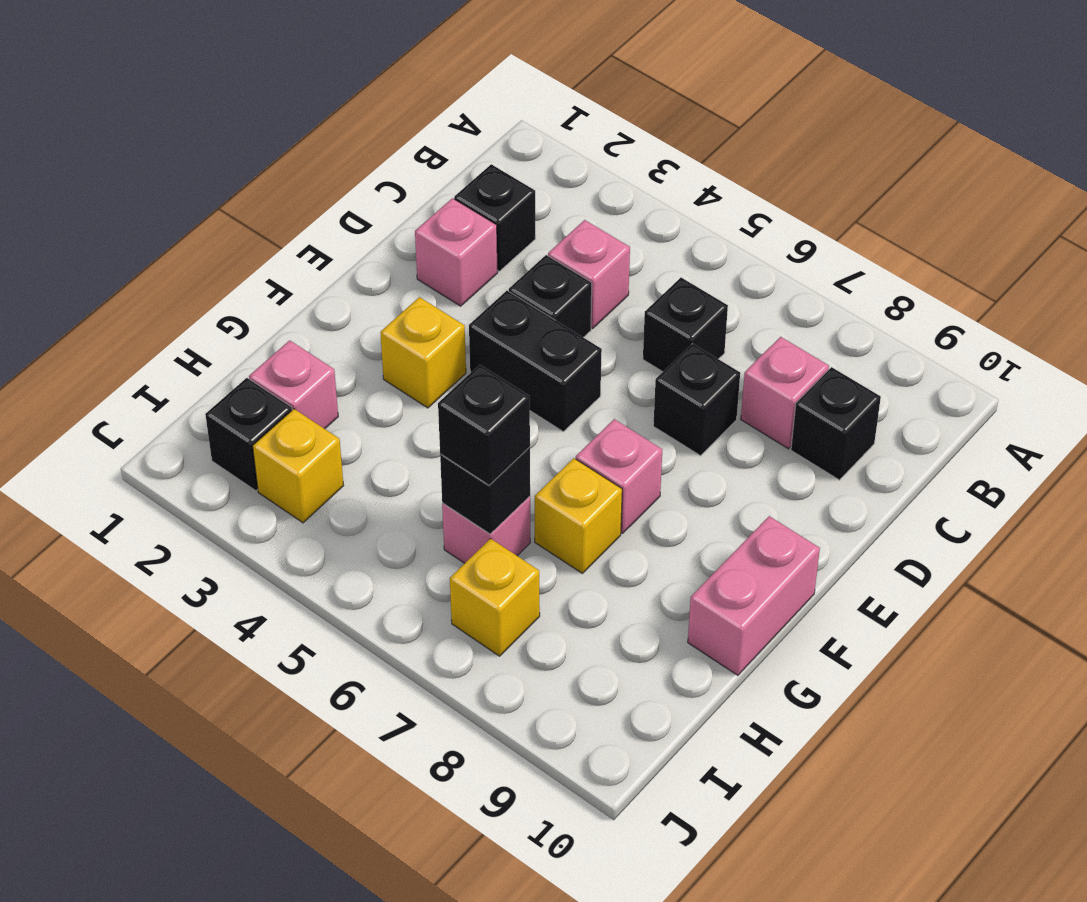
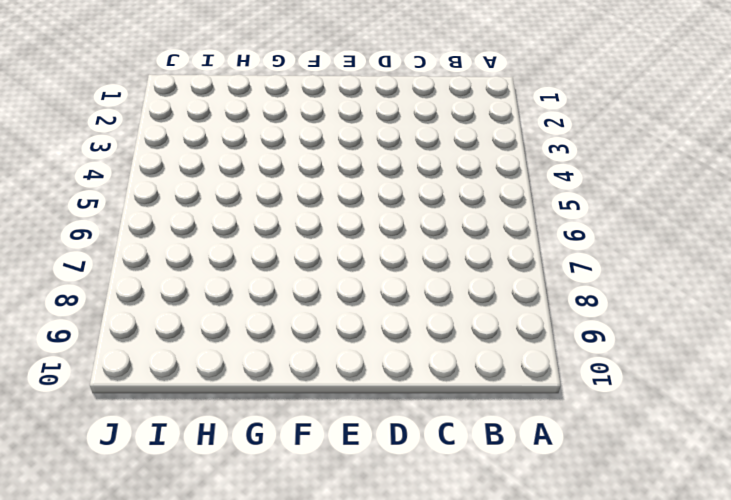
none -> black 1x1 brick [454,164,535,271]
none -> pink 1x1 brick [548,220,630,329]
none -> black 1x1 brick [643,278,728,372]

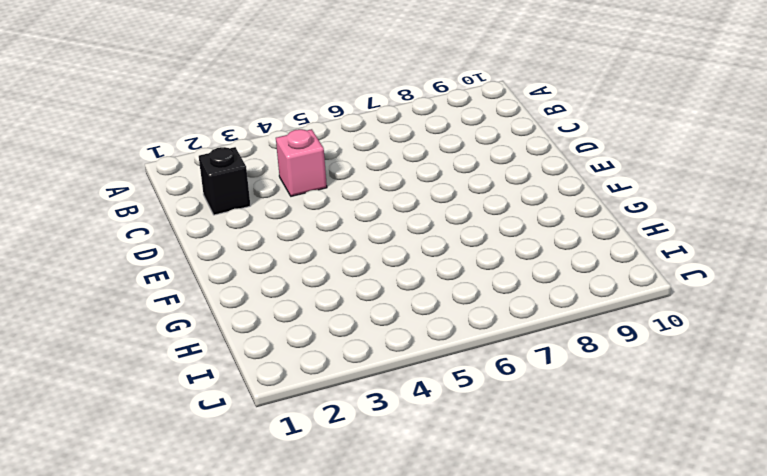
none -> black 1x1 brick [643,278,728,372]
none -> pink 1x1 brick [741,337,829,449]
none -> black 1x1 brick [791,367,881,480]

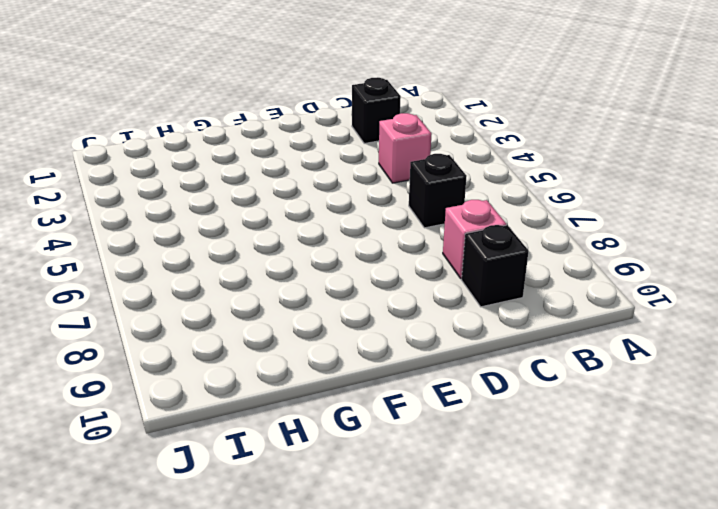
none -> pink 1x1 brick [415,198,498,306]
none -> black 1x1 brick [509,255,592,337]
none -> black 1x1 brick [653,344,740,456]

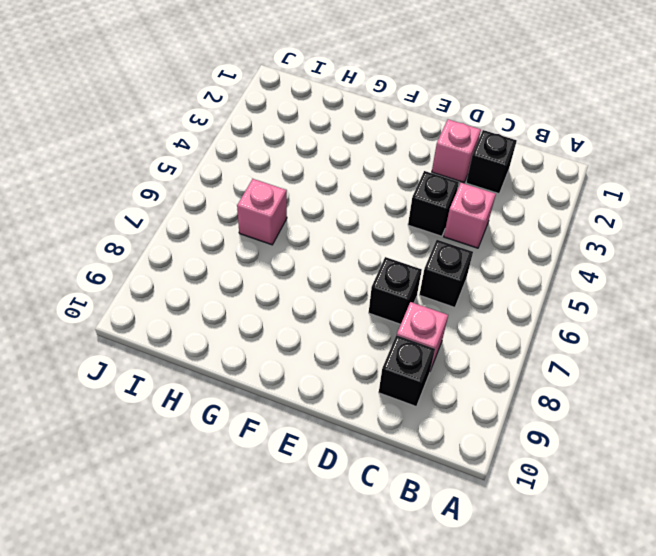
none -> black 1x2 brick [469,291,602,431]
none -> yellow 1x1 brick [380,297,466,408]
none -> pink 1x1 brick [576,419,662,533]

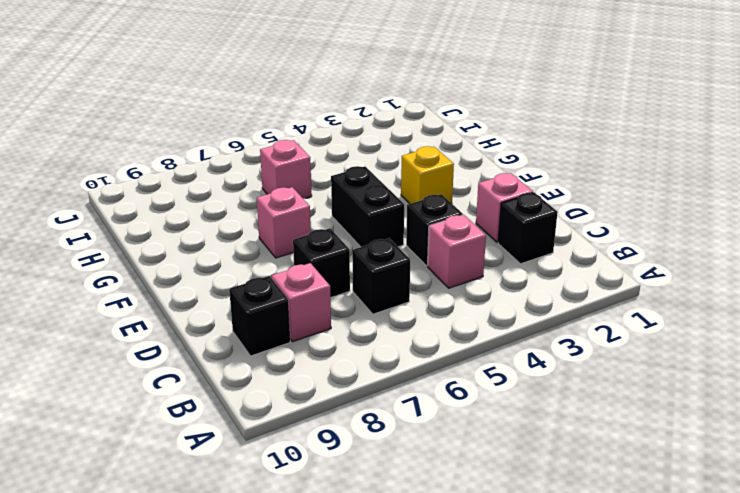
black 1x2 brick [331,166,404,247] -> black 1x2 brick turned to [469,291,602,431]
none -> pink 1x2 brick [688,516,820,675]
none -> yellow 1x1 brick [535,458,622,574]
none -> pink 1x1 brick [249,340,338,429]

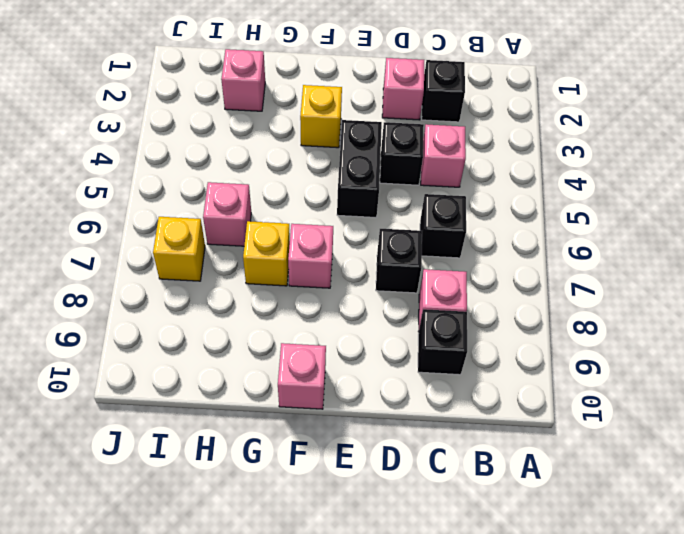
pink 1x1 brick [278,343,326,409] -> pink 1x2 brick [688,516,820,675]
none -> black 1x1 brick [205,378,292,491]
none -> yellow 1x1 brick [253,409,344,523]
none -> black 1x1 brick [440,447,530,534]

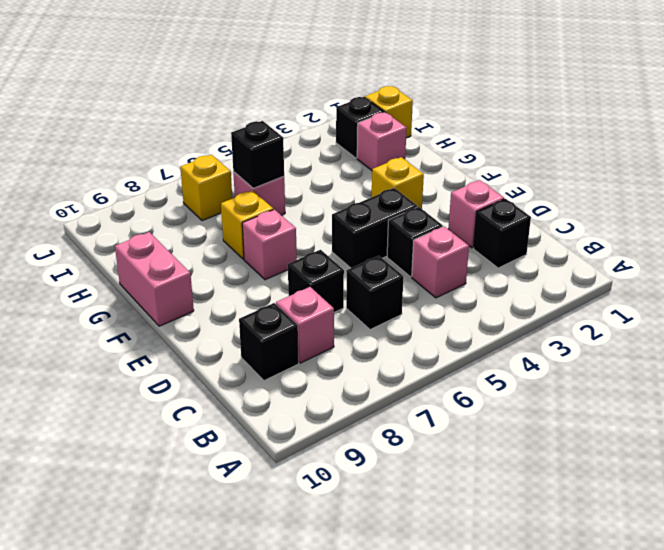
yellow 1x1 brick [365,86,413,138] -> yellow 1x1 brick moved to [253,409,344,523]
none -> black 1x1 brick [438,365,530,485]

